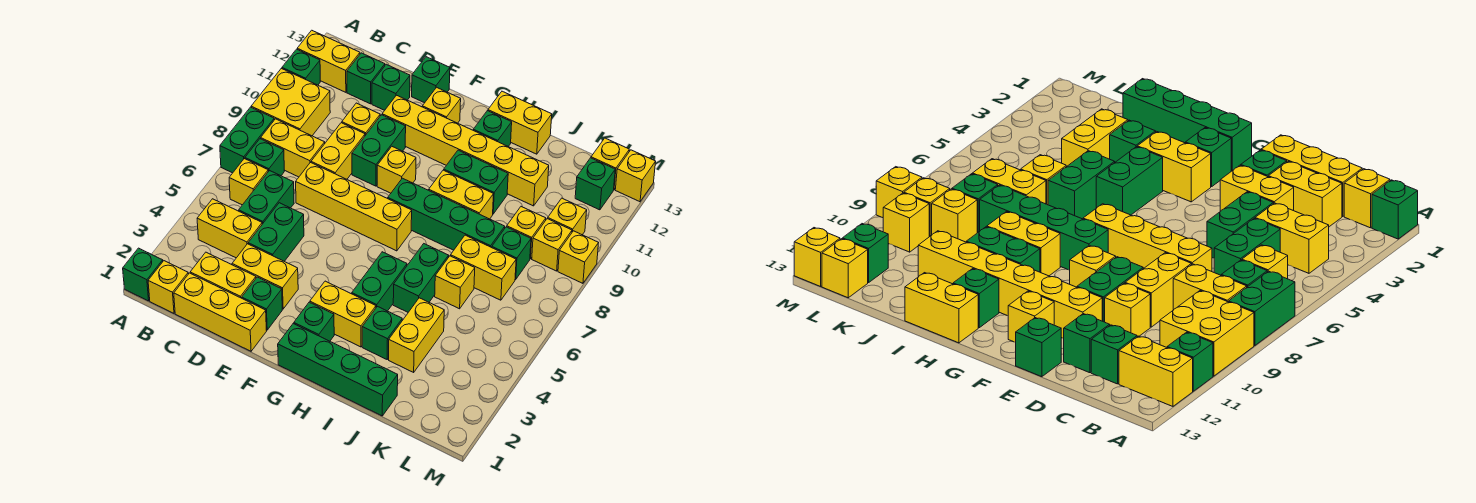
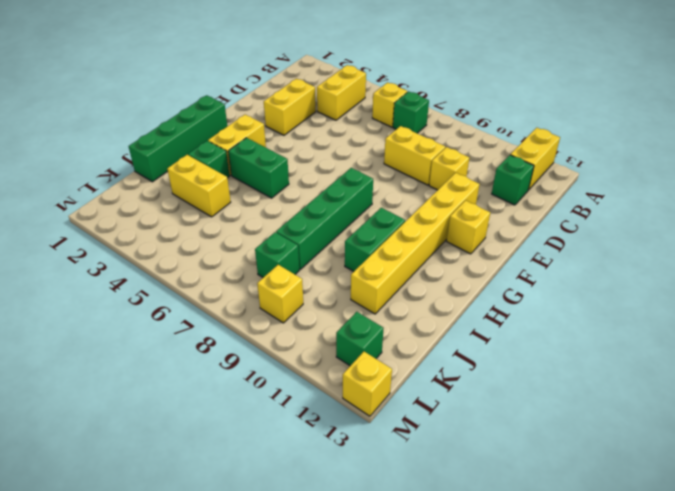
none -> green 1x1 brick [123,248,163,301]
none -> green 1x2 brick [220,107,274,173]
none -> yellow 2x2 brick [251,68,330,136]
none -> green 1x1 brick [282,49,320,85]

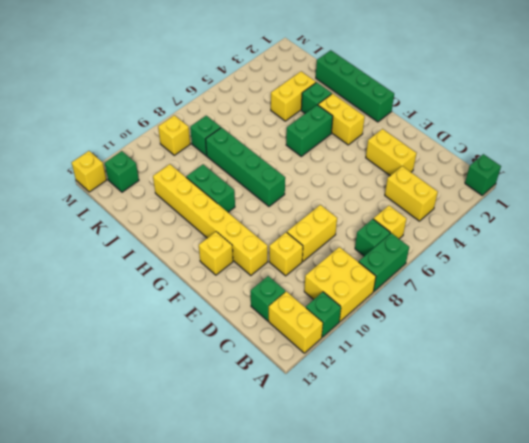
none -> yellow 1x1 brick [148,261,188,313]
none -> yellow 1x2 brick [261,119,325,177]
none -> yellow 1x3 brick [174,273,266,351]
none -> yellow 1x2 brick [190,252,256,298]

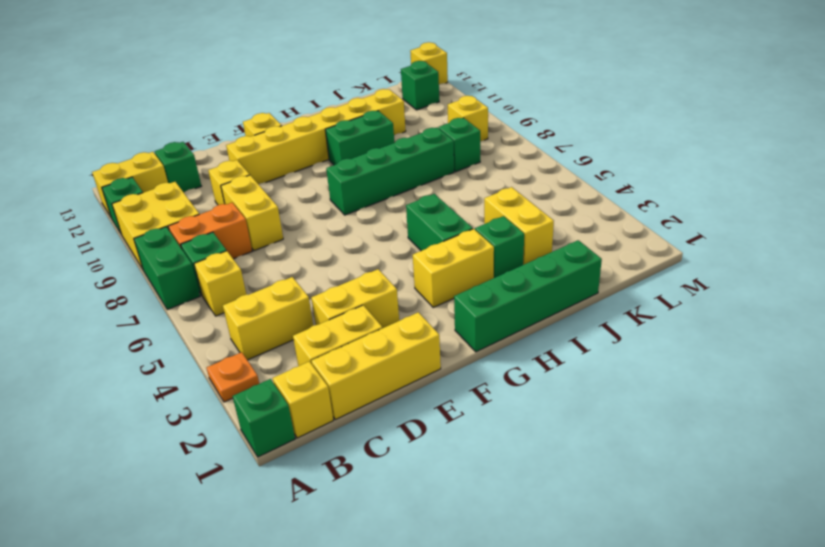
orange 1x1 plate [207,352,259,402] -> none
orange 1x2 brick [168,203,252,259] -> yellow 1x2 brick [261,119,325,177]
none -> green 1x2 brick [239,171,294,224]
none -> green 1x2 brick [248,203,304,261]
none -> yellow 1x4 brick [296,163,412,251]
none -> green 1x1 brick [372,64,410,110]

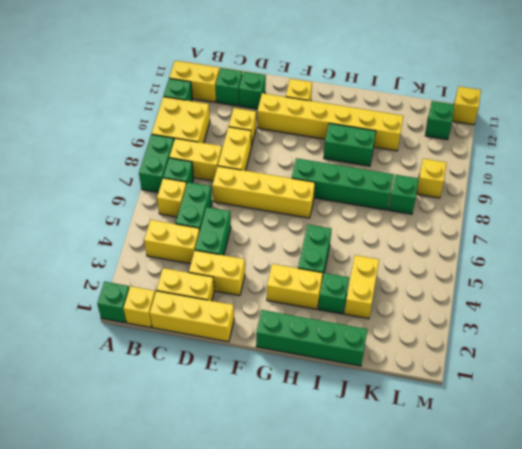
none -> green 1x1 brick [242,277,282,330]
none -> green 1x2 brick [352,115,406,186]
none -> green 1x1 brick [412,57,450,103]
none -> yellow 1x1 brick [377,147,416,193]

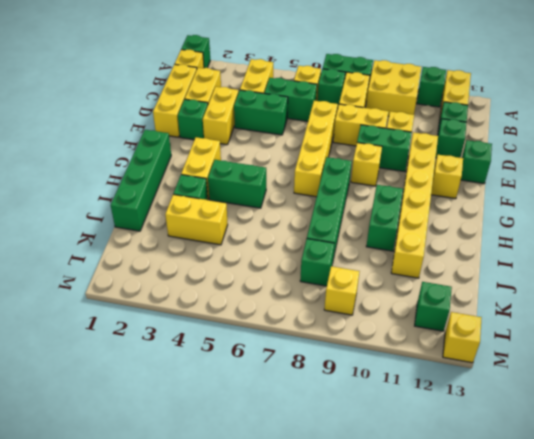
none -> green 1x1 brick [294,302,334,341]
none -> yellow 1x2 brick [429,170,493,219]
none -> green 1x1 brick [473,111,512,146]
none -> yellow 1x2 brick [488,91,552,154]

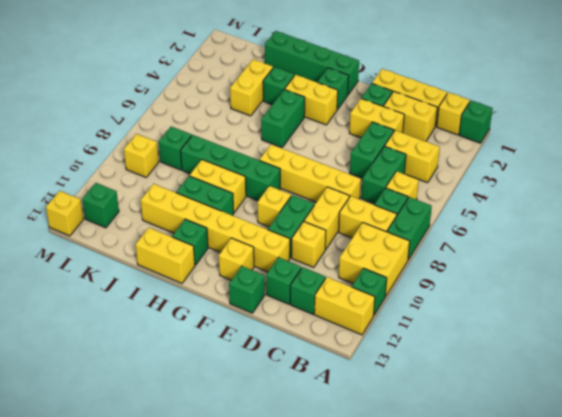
none -> green 1x2 brick [393,244,449,312]
none -> yellow 1x1 brick [435,256,475,309]
none -> yellow 1x2 brick [451,235,516,300]
none -> yellow 1x1 brick [507,207,546,259]

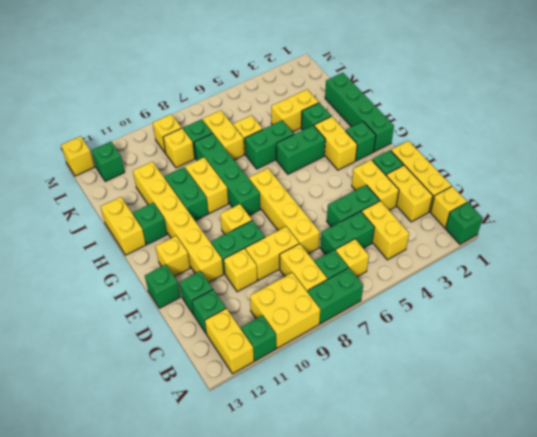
none -> yellow 1x1 brick [548,198,587,235]
none -> yellow 1x1 brick [591,138,629,189]
none -> yellow 1x1 brick [558,231,598,283]

